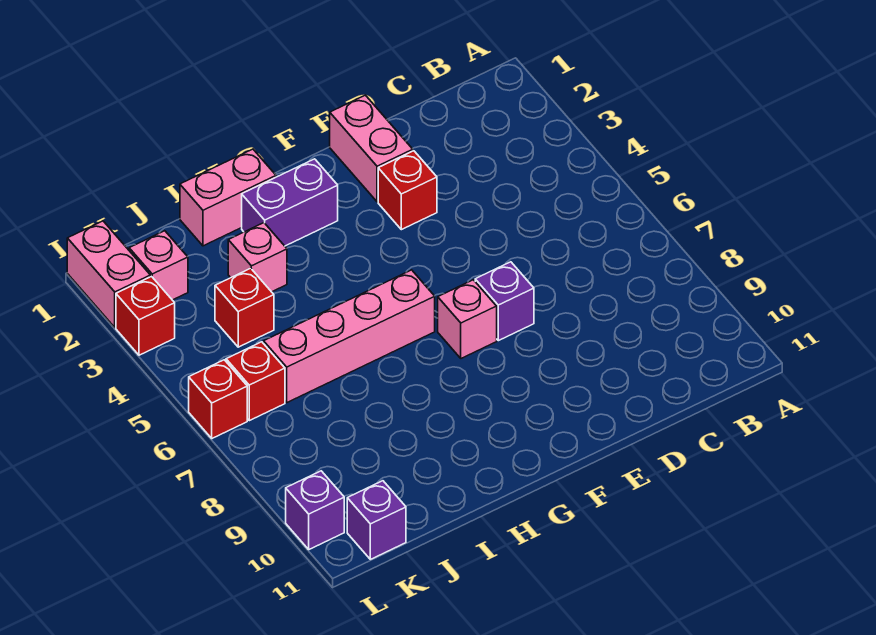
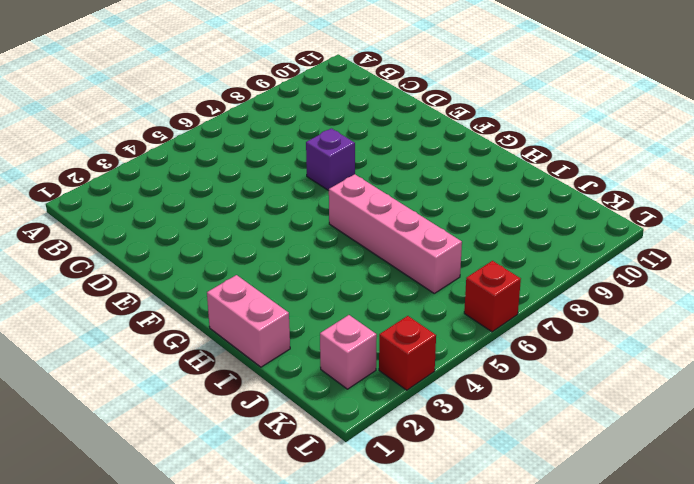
none -> pink 1x2 brick [330,95,413,202]
none -> red 1x1 brick [378,151,437,230]
none -> pink 1x1 brick [438,280,497,358]

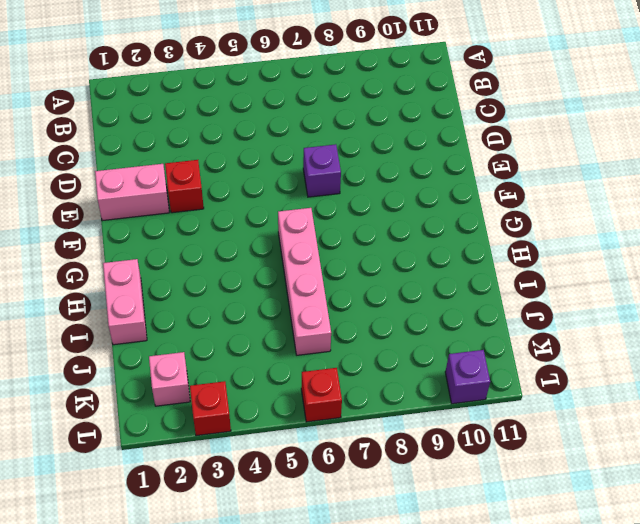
none -> pink 1x1 brick [438,280,497,358]
none -> purple 1x2 brick [242,159,338,246]
none -> pink 1x1 brick [228,223,287,292]

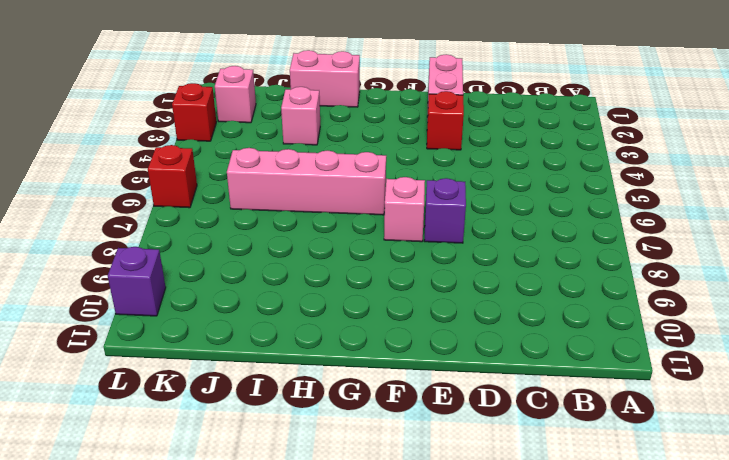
none -> purple 1x2 brick [242,159,338,246]
none -> red 1x1 brick [215,268,274,347]
none -> red 1x1 brick [226,342,285,421]

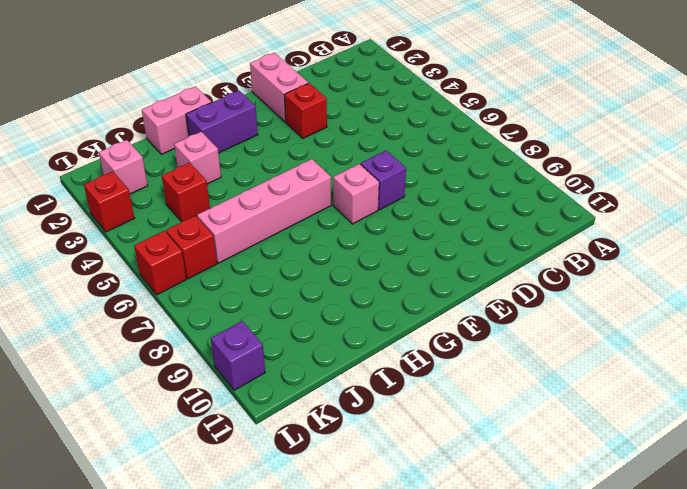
none -> purple 1x1 brick [347,481,406,559]
none -> pink 1x2 brick [67,221,150,327]

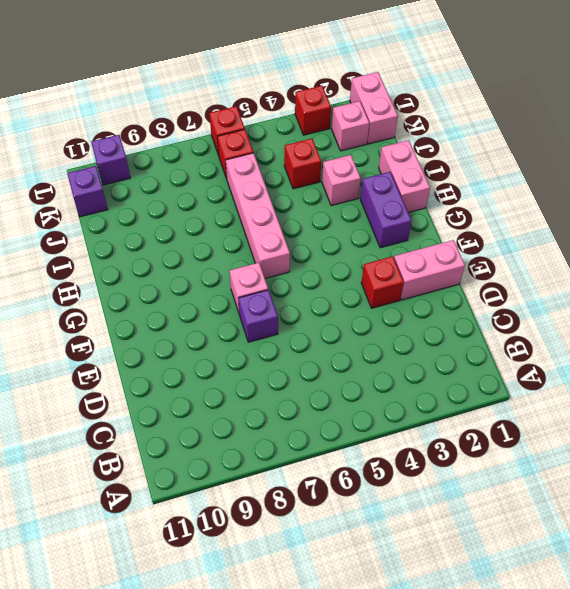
pink 1x2 brick [350,72,398,144] -> pink 1x2 brick turned to [67,221,150,327]

